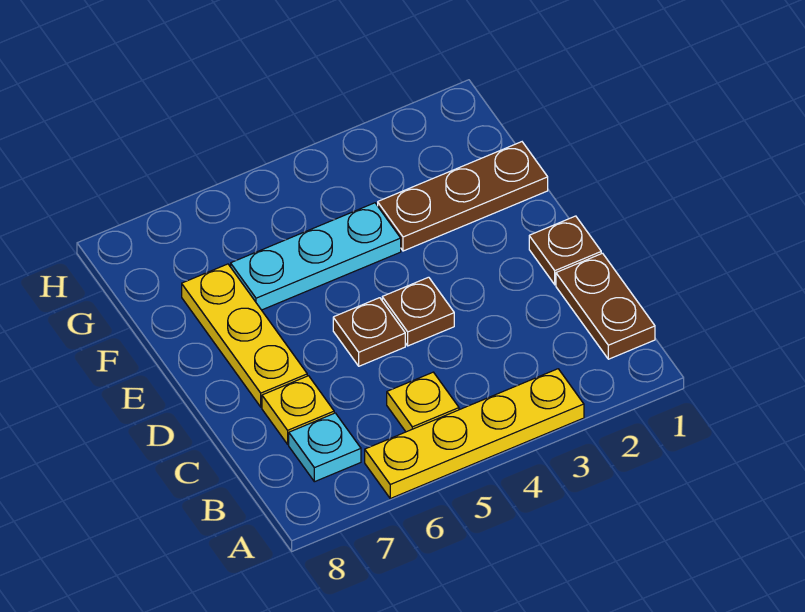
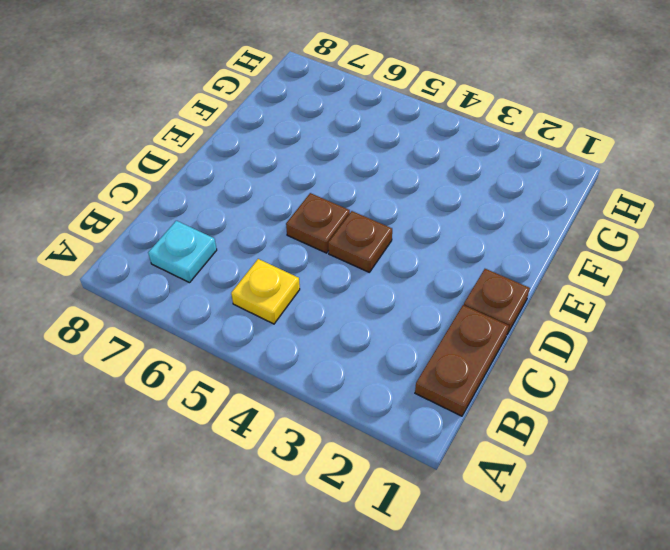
none -> yellow 1x4 plate [365,369,584,498]
none -> yellow 1x1 plate [262,376,334,444]

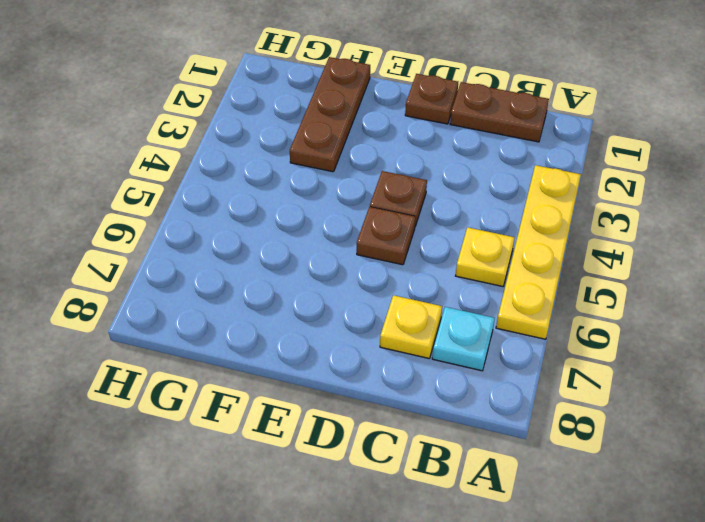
none -> yellow 1x3 plate [182,264,307,407]
none -> cyan 1x3 plate [231,203,401,310]

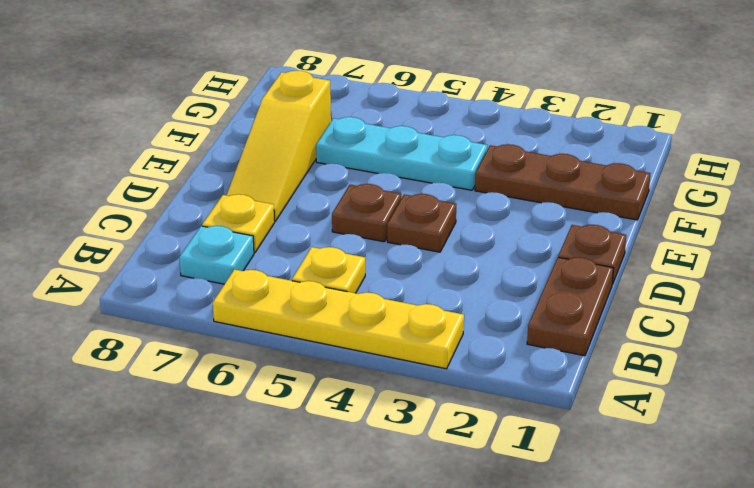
yellow 1x3 slope [227,70,331,221] -> yellow 1x3 plate [182,264,307,407]

